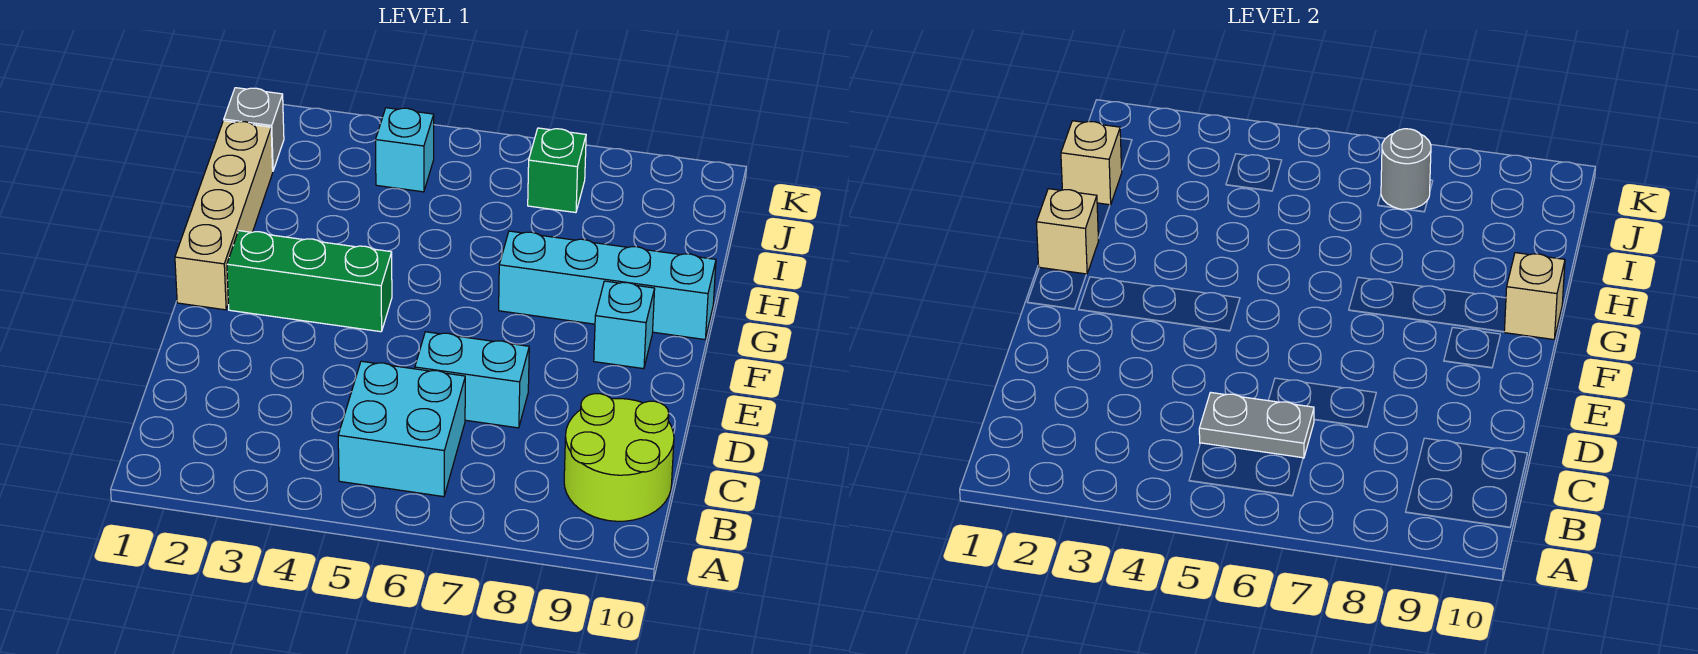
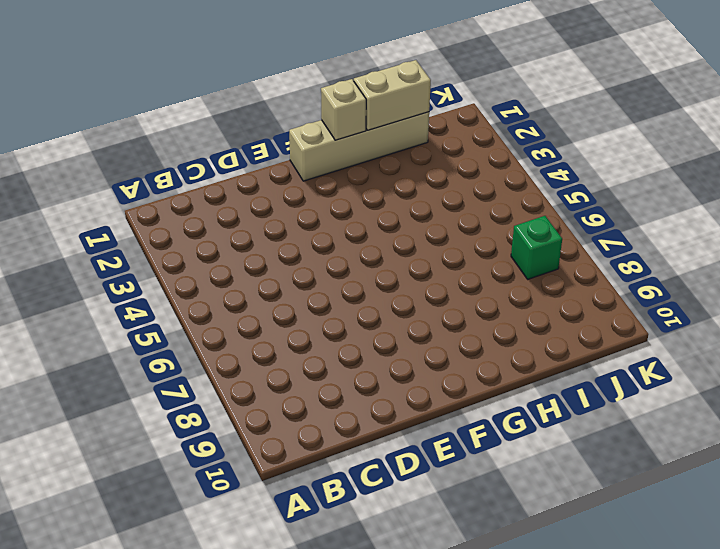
tan 1x2 brick [354,60,431,130] -> tan 1x1 brick [1061,121,1122,205]
none -> cyan 2x2 brick [338,361,465,497]
none -> lime 2x2 round brick [564,394,674,521]
none -> cyan 1x2 brick [415,332,529,428]

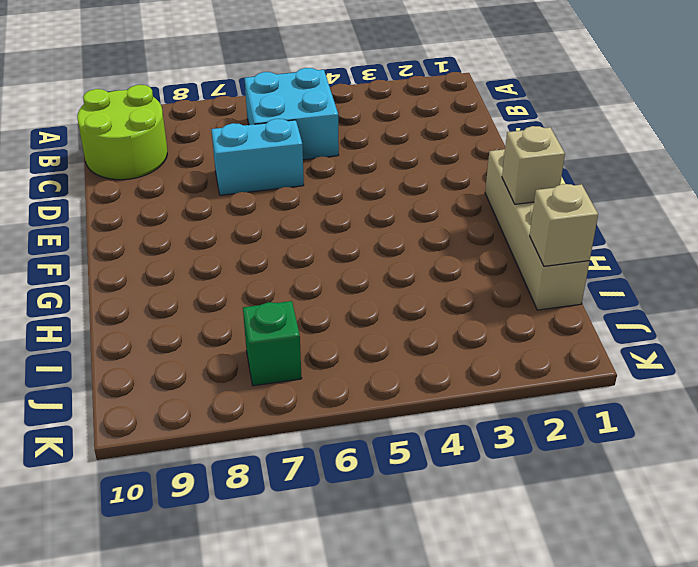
none -> green 1x3 brick [227,231,392,332]
none -> cyan 1x1 brick [594,281,655,369]
none -> cyan 1x4 brick [499,231,716,339]

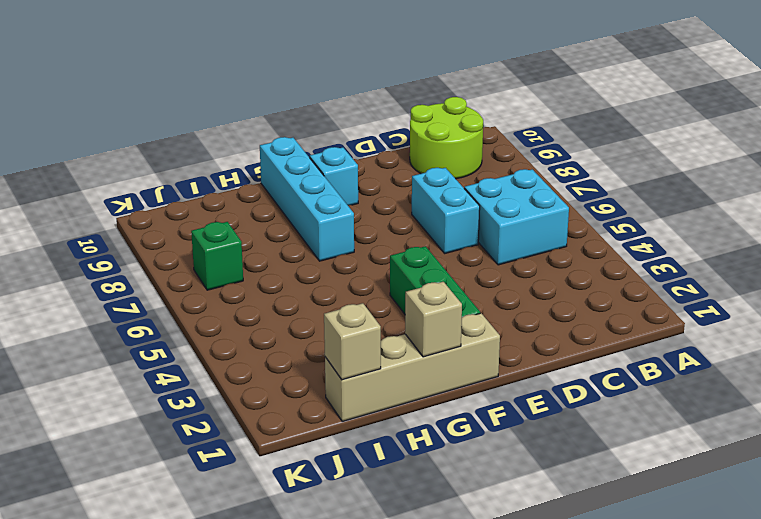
none -> grey 1x1 brick [224,88,284,170]
none -> cyan 1x1 brick [376,108,434,192]
none -> grey 1x2 plate [1199,392,1314,458]

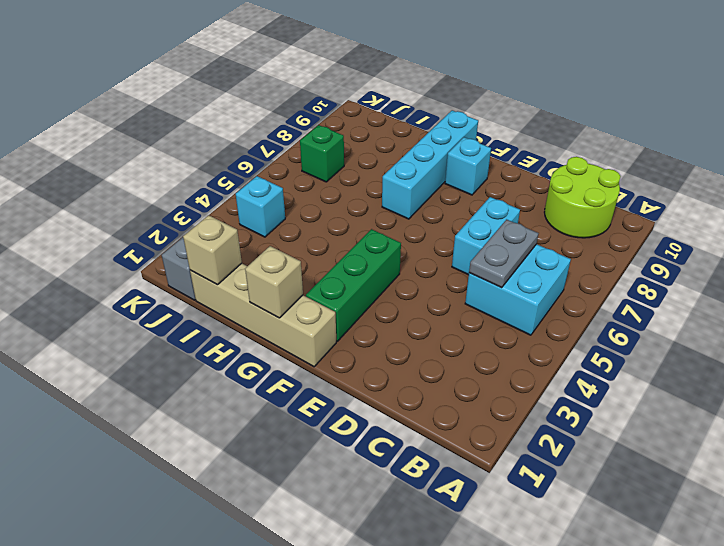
none -> tan 1x1 brick [1504,253,1565,339]
none -> grey 1x1 round brick [1381,129,1431,209]

